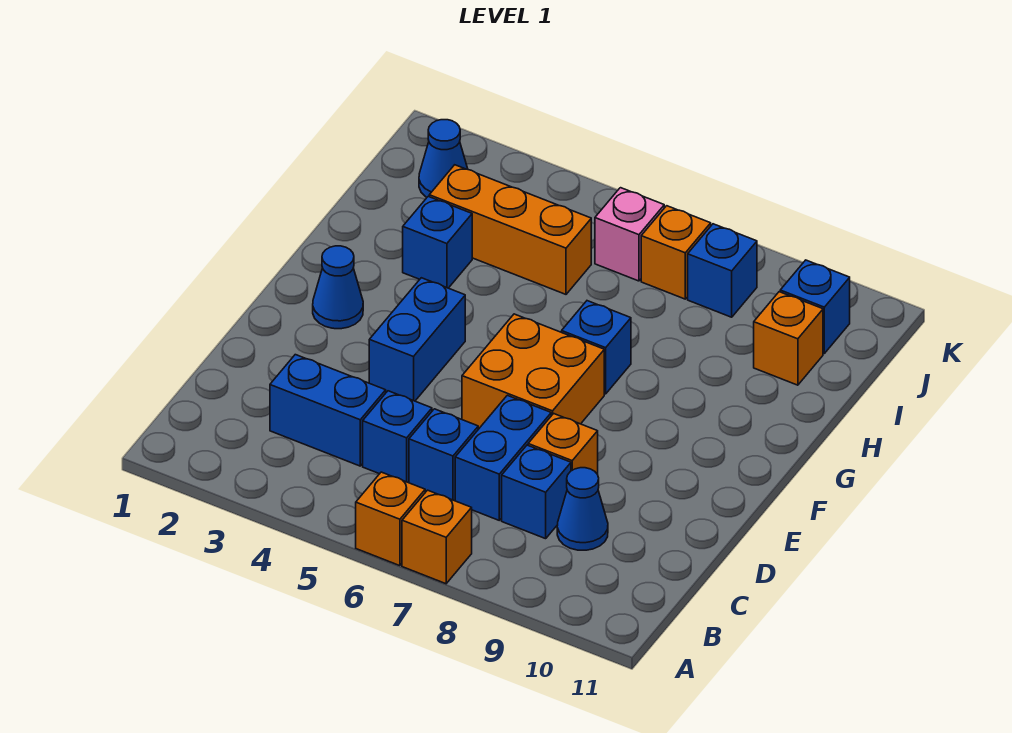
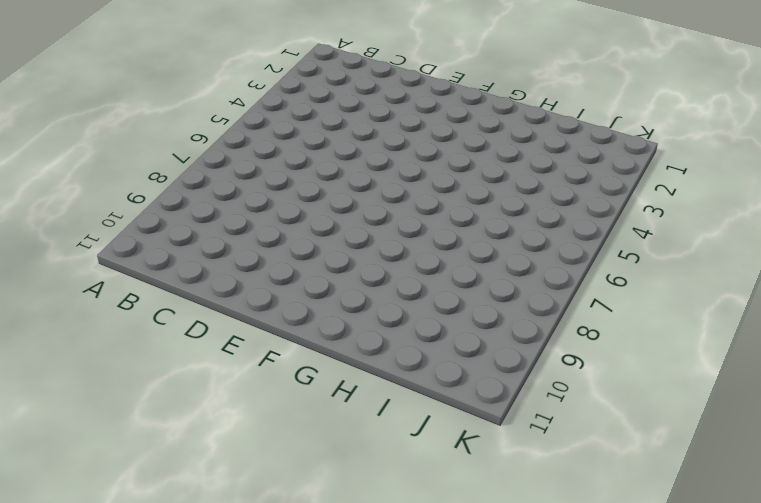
none -> orange 1x1 brick [356,472,425,566]
none -> orange 1x1 brick [402,490,472,584]
none -> blue 1x2 brick [270,355,386,466]

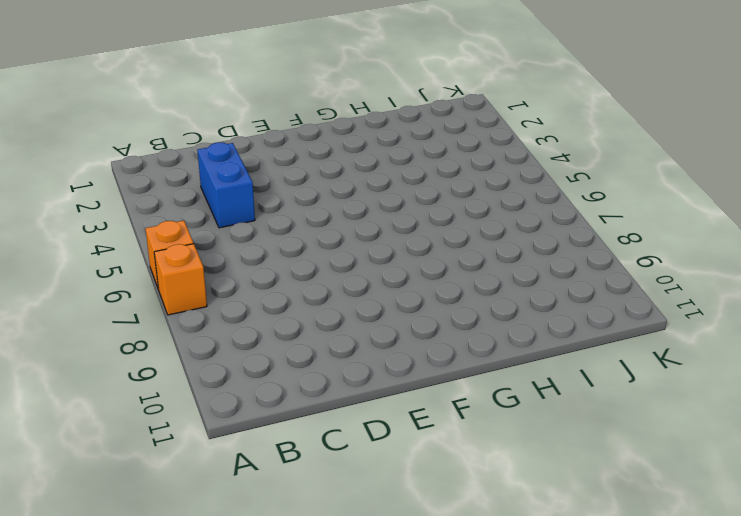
none -> blue 1x1 brick [363,391,432,482]
none -> blue 1x1 brick [409,409,478,501]
none -> blue 1x2 brick [455,395,551,520]

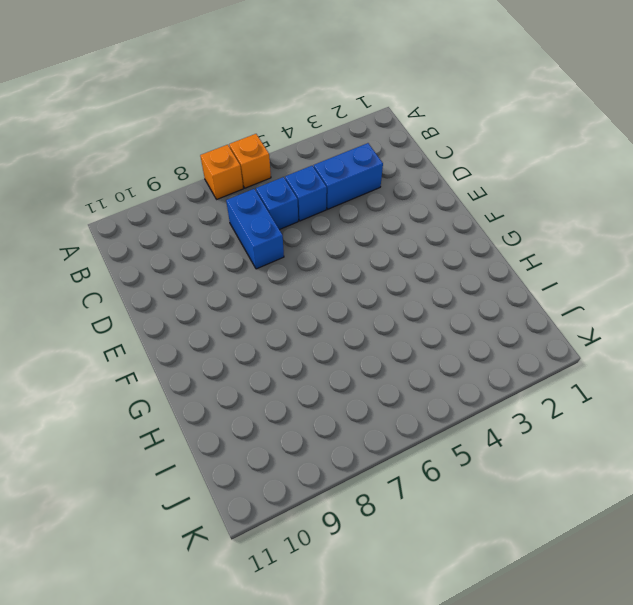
none -> blue 1x1 brick [502,445,571,539]
none -> blue 1x1 cone [557,468,608,550]
none -> orange 1x1 brick [528,414,598,474]

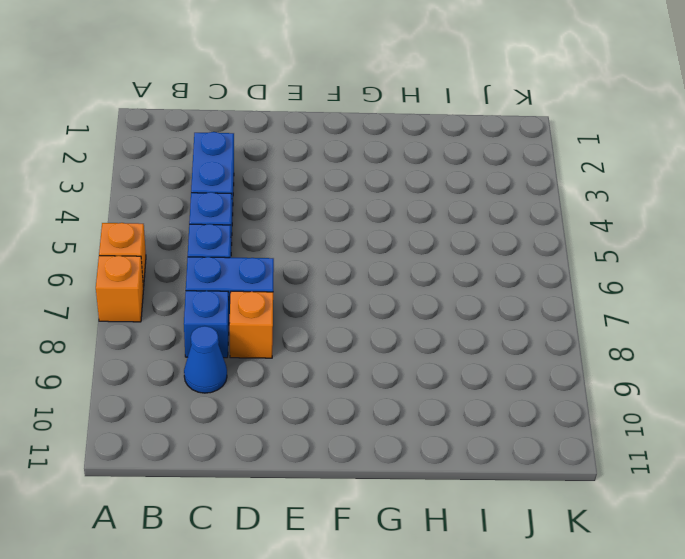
none -> blue 1x2 brick [369,278,465,401]
none -> orange 2x2 brick [462,314,604,428]
none -> blue 1x1 cone [313,246,363,329]

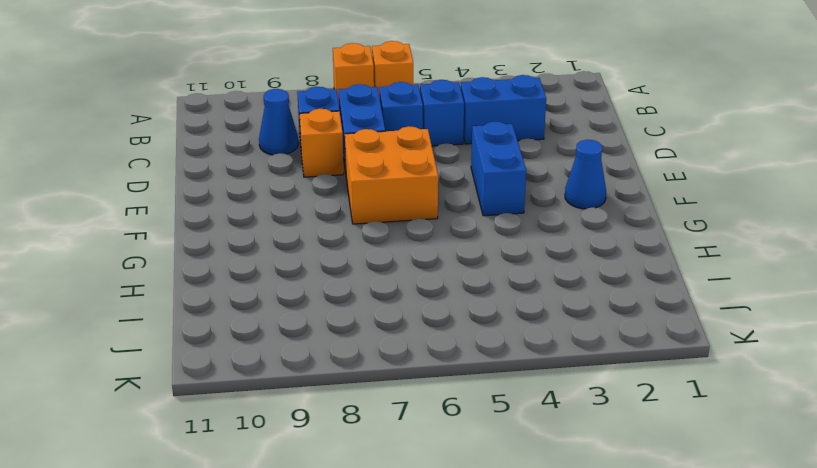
none -> blue 1x1 brick [562,301,631,394]
none -> blue 1x1 brick [403,196,472,288]
none -> orange 1x3 brick [429,165,591,294]

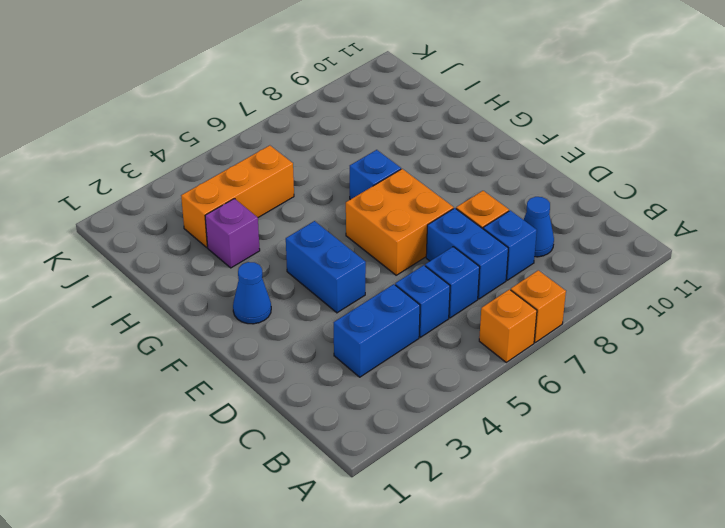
purple 1x1 brick [205,199,260,268] -> blue 1x1 brick [403,196,472,288]
none -> orange 1x1 brick [754,292,823,385]
none -> blue 1x1 cone [419,120,468,197]
none -> pink 1x1 brick [595,188,664,281]

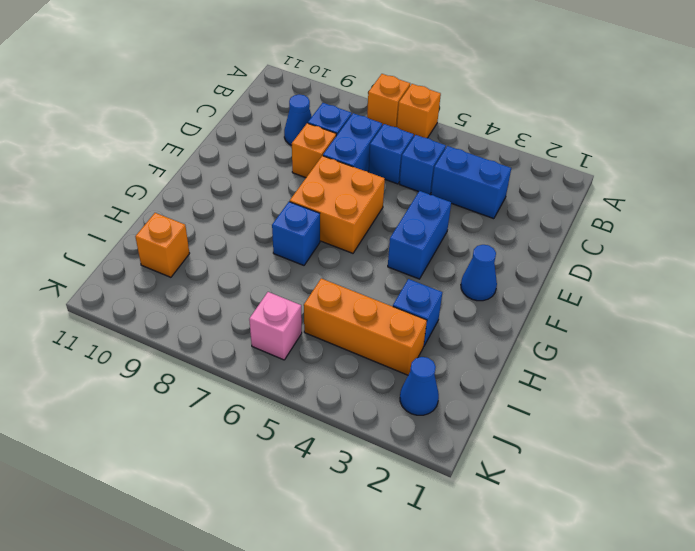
none -> orange 1x1 brick [641,206,711,299]
none -> blue 1x1 brick [688,224,757,317]
none -> blue 1x1 brick [780,260,850,353]

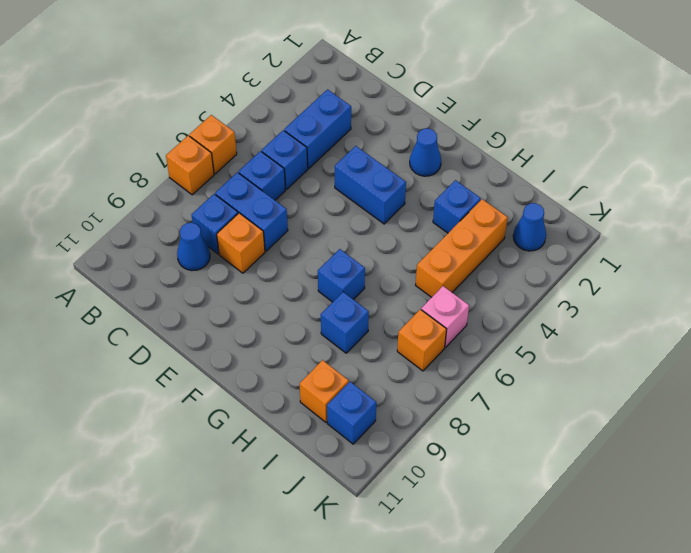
blue 1x1 brick [321,292,369,353] -> blue 1x1 brick moved to [688,224,757,317]
none -> orange 2x2 brick [462,314,604,428]

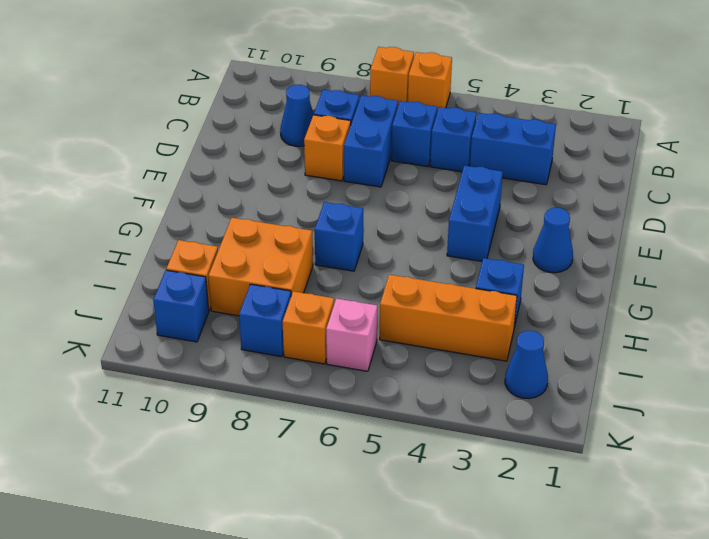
orange 2x2 brick [208,218,313,316] -> orange 2x2 brick moved to [462,314,604,428]

